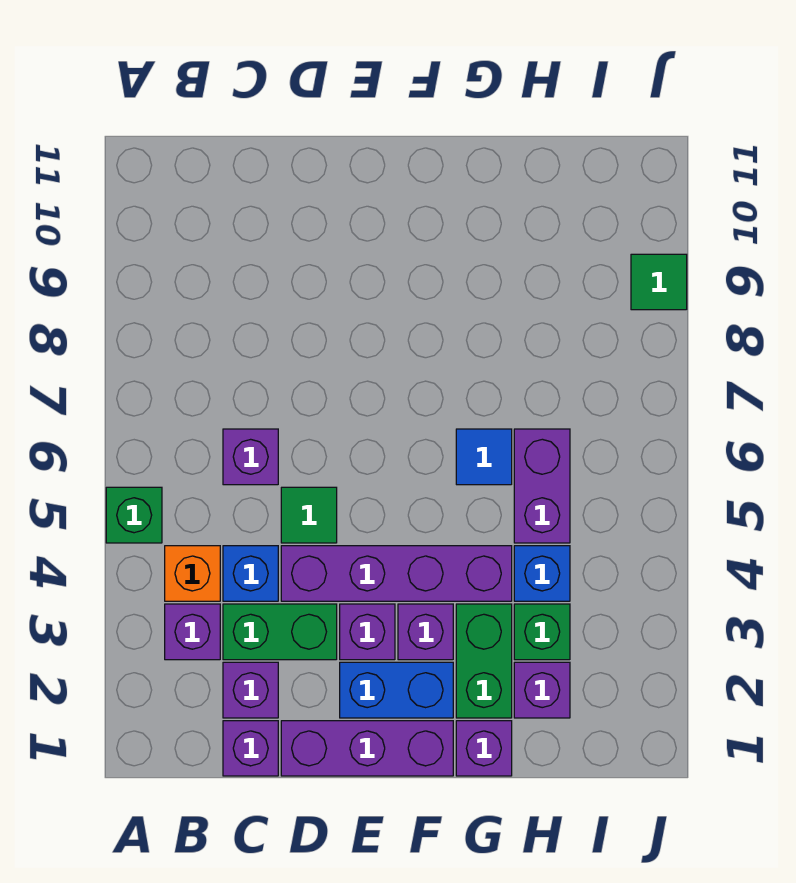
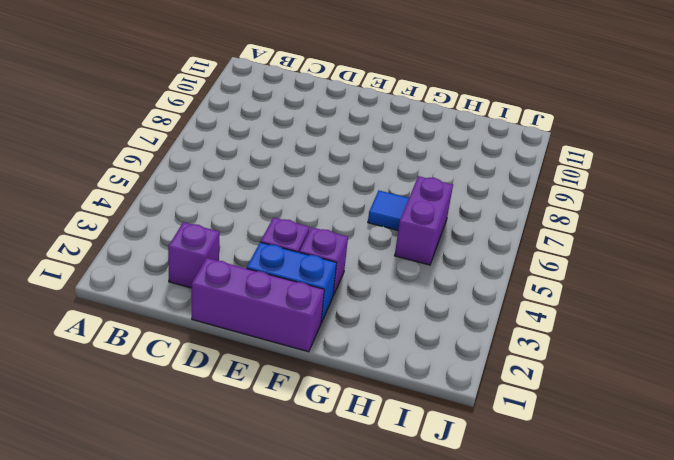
none -> green 1x1 brick [106,487,162,543]
none -> purple 1x1 brick [165,604,220,660]
none -> orange 1x1 brick [165,546,220,601]

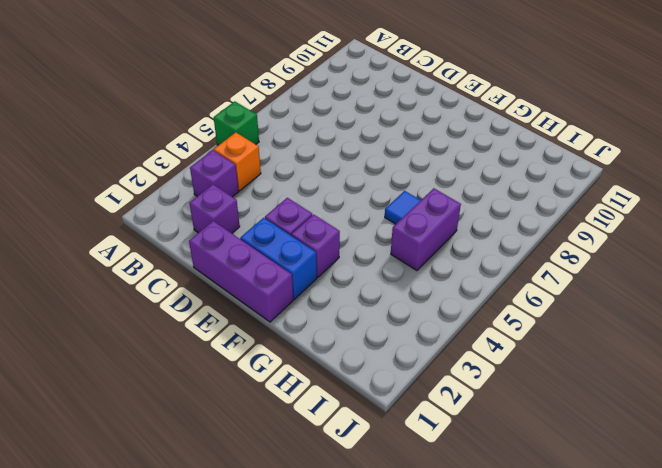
none -> purple 1x1 brick [223,721,278,776]
none -> green 1x2 brick [223,604,337,660]
none -> blue 1x1 brick [223,546,278,601]

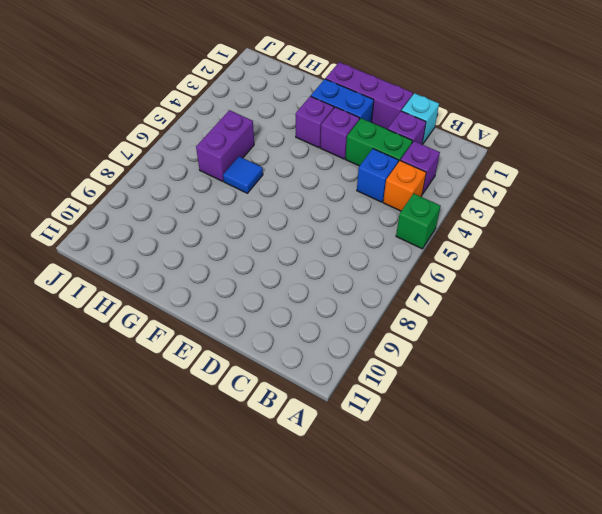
cyan 1x1 brick [402,93,439,144] -> purple 1x1 brick [223,721,278,776]
none -> purple 1x1 brick [223,429,278,485]
none -> purple 1x4 brick [281,546,512,601]
none -> green 1x1 tile [281,487,337,543]

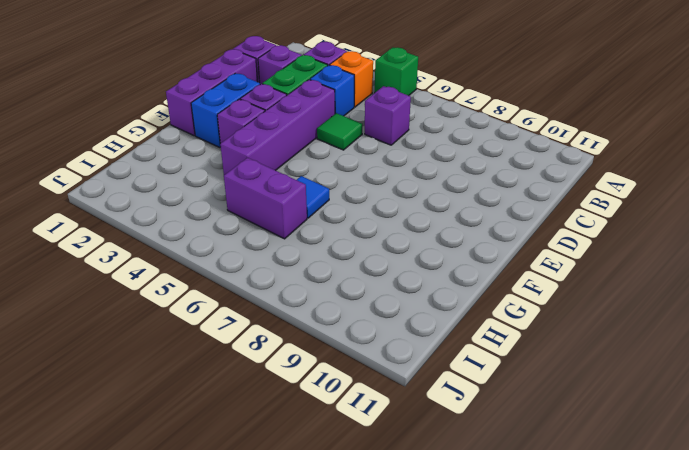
none -> purple 1x1 brick [456,721,512,776]
none -> green 1x2 brick [456,604,512,718]
none -> purple 1x1 brick [514,662,570,718]

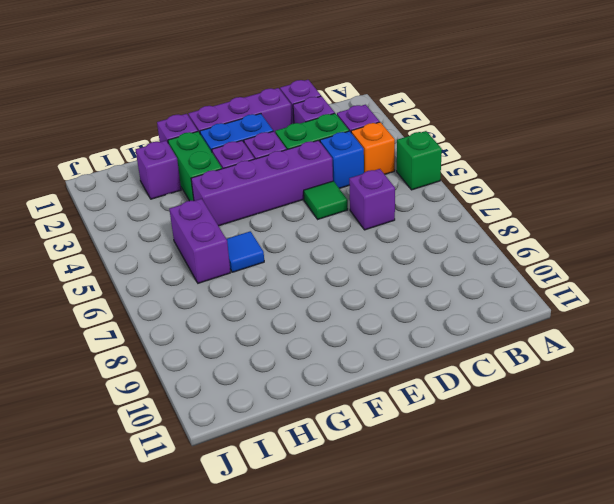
none -> green 1x1 brick [514,604,570,660]
none -> blue 1x1 brick [514,546,570,601]
none -> green 1x1 tile [631,254,687,310]

